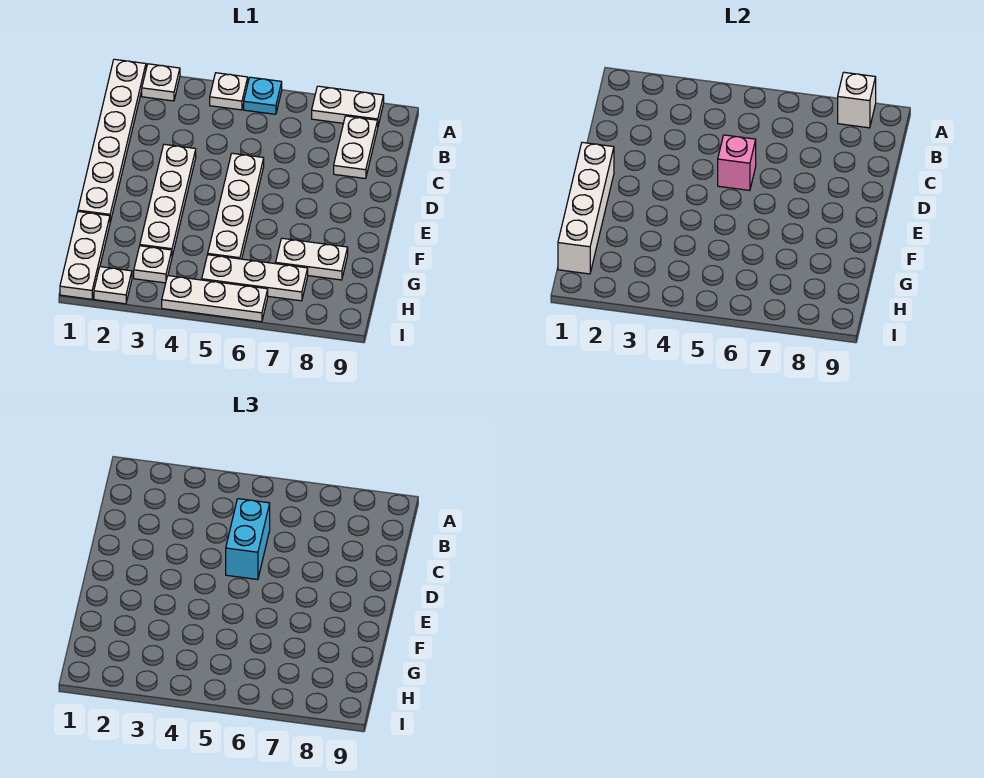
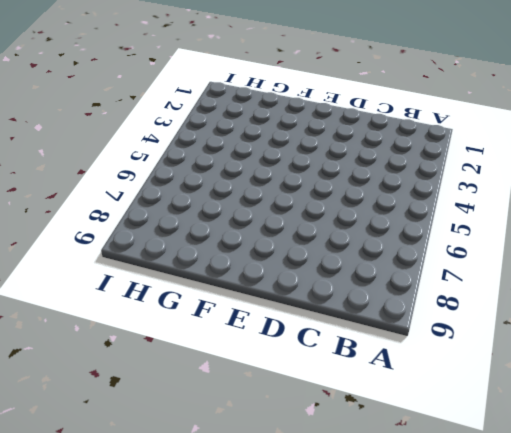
none -> white 1x6 plate [78,59,146,222]
none -> white 1x1 plate [142,64,180,101]
none -> white 1x1 plate [210,73,248,110]

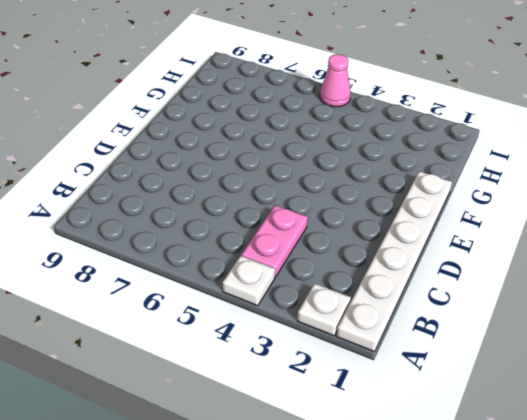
pink 1x2 plate [241,205,308,277] -> none
pink 1x1 cone [320,54,351,107] -> white 1x3 plate [162,276,268,322]
none -> cyan 1x1 plate [244,77,282,114]
none -> white 1x2 plate [312,86,384,125]
none -> white 1x2 plate [334,116,378,179]

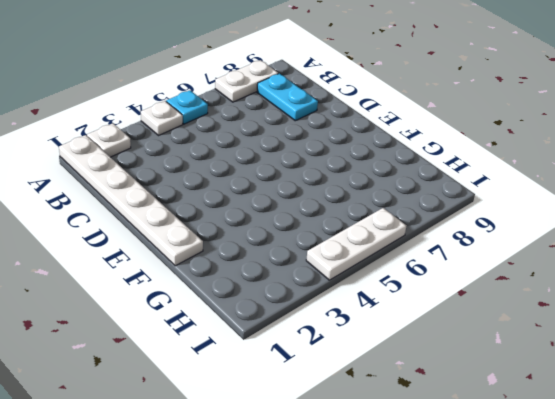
cyan 1x2 plate [257,74,318,121] -> white 1x2 plate [334,116,378,179]
none -> white 1x4 plate [140,144,196,256]
none -> white 1x4 plate [208,153,264,259]
none -> white 1x3 plate [60,212,110,299]

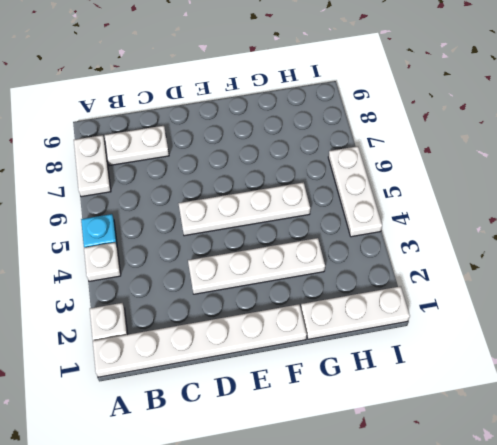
none -> white 1x2 plate [276,238,348,280]
none -> white 1x1 plate [134,246,172,283]
none -> white 1x3 plate [202,255,308,301]

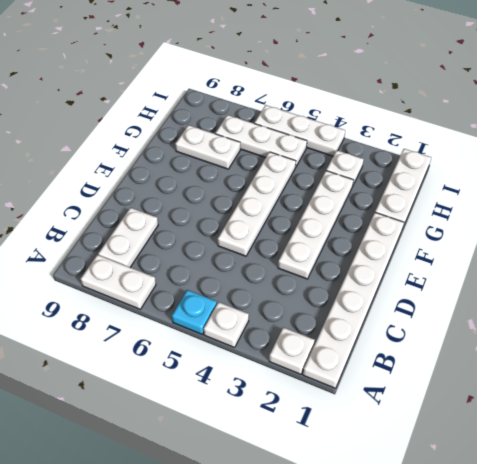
none -> white 1x1 plate [94,267,132,304]
none -> white 1x1 brick [838,72,876,128]
none -> pink 1x1 brick [718,135,756,190]

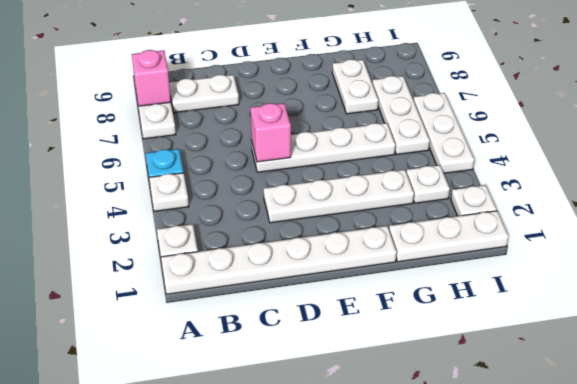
pink 1x1 brick [132,50,171,106] -> white 1x1 brick [838,72,876,128]
none -> white 1x4 brick [558,142,614,274]
none -> cyan 1x2 brick [226,499,270,579]

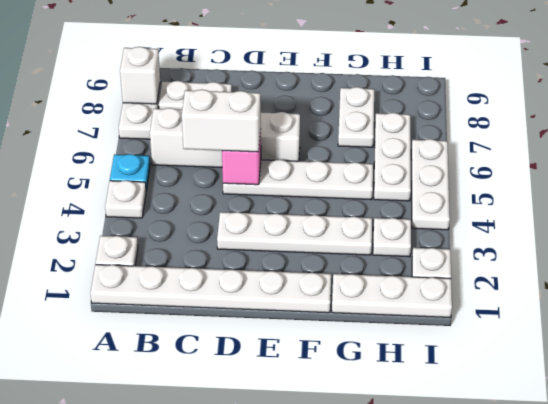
white 1x4 brick [150,108,300,167] -> white 1x4 brick moved to [558,142,614,274]
white 1x2 brick [182,89,261,152] -> cyan 1x2 brick [226,499,270,579]

